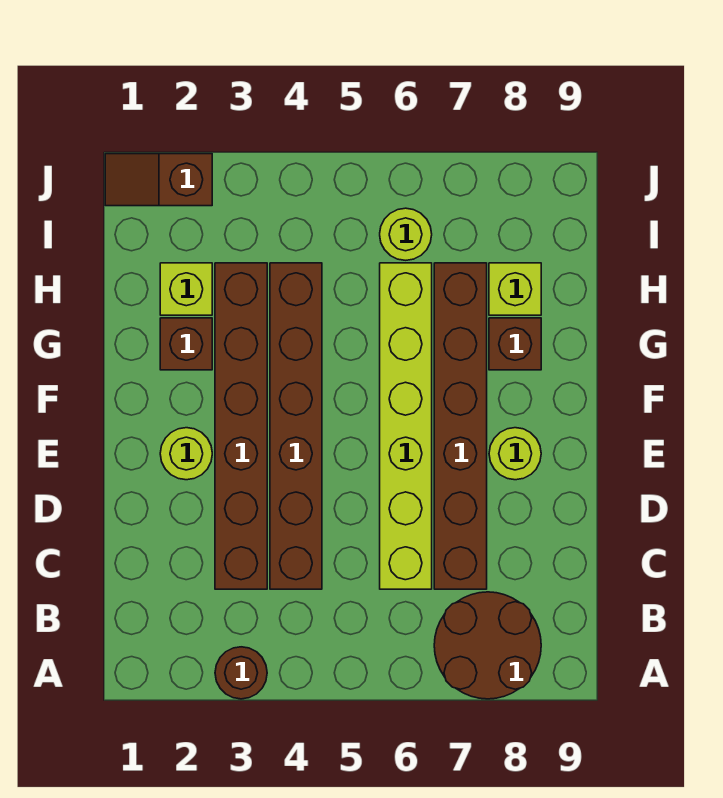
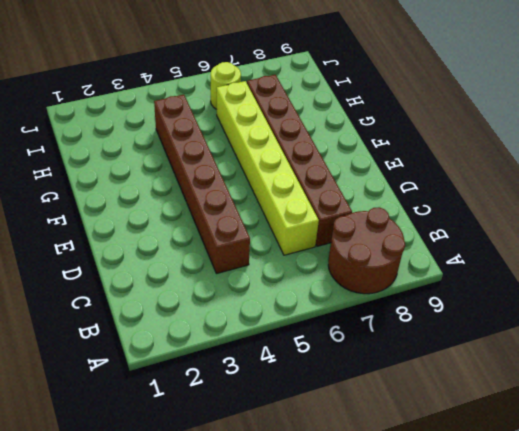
none -> brown 1x1 round brick [215,647,267,699]
none -> brown 1x6 brick [215,263,267,589]
none -> lime 1x1 round brick [160,428,212,480]

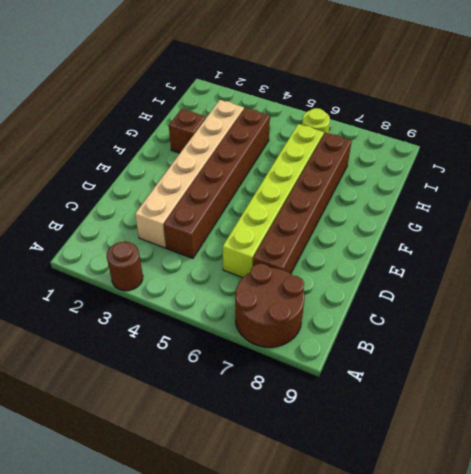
tan 1x6 brick [135,100,244,248] -> brown 1x6 brick [215,263,267,589]
none -> lime 1x1 round brick [160,428,212,480]
none -> lime 1x1 round brick [489,428,541,480]
none -> brown 1x1 brick [489,318,541,370]

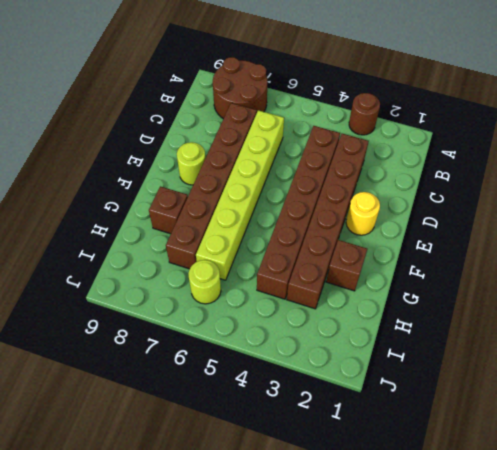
yellow 1x1 round brick [346,192,380,235] -> lime 1x1 round brick [160,428,212,480]
none -> lime 1x1 brick [160,263,212,315]
none -> lime 1x1 brick [489,263,541,315]
none -> brown 1x2 slope [105,154,212,206]

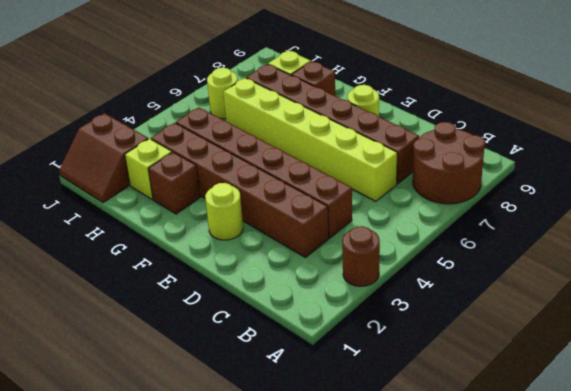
brown 2x2 slope [59,113,148,203] -> brown 1x2 slope [105,154,212,206]

